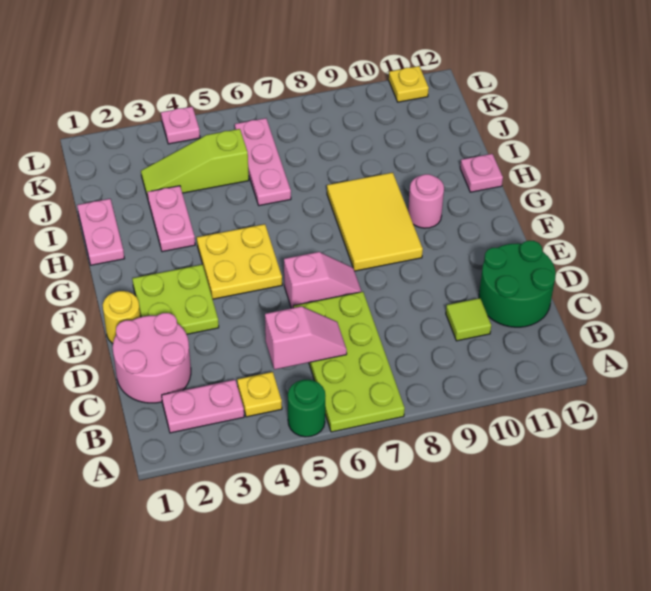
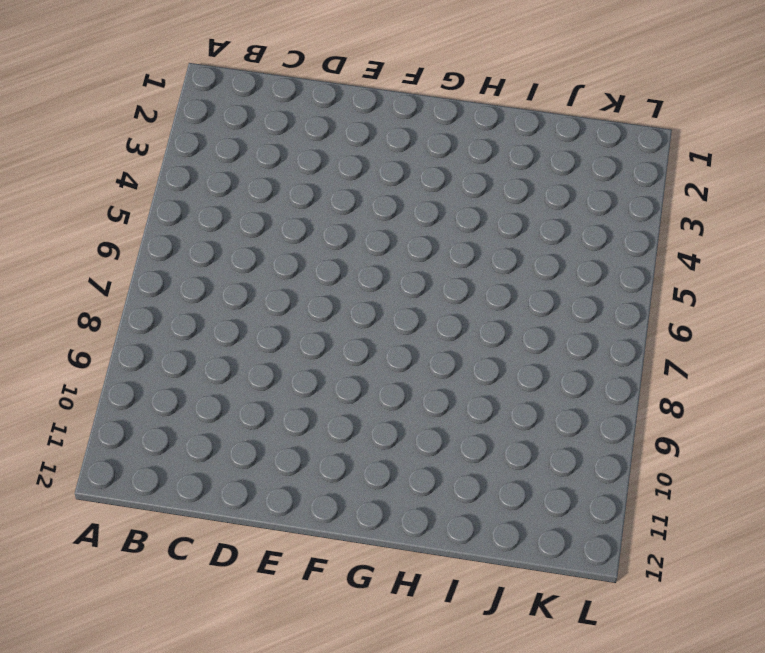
none -> green 1x1 round brick [288,379,325,437]
none -> lime 2x4 plate [293,292,405,432]
none -> pink 1x2 plate [162,380,244,433]

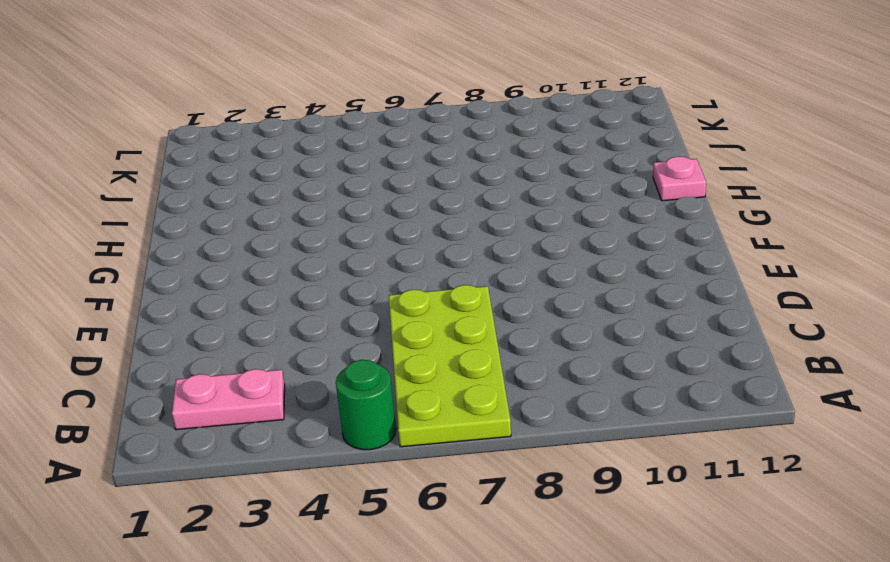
none -> yellow 1x1 plate [237,372,282,417]
none -> pink 2x2 round brick [113,313,191,403]
none -> lime 1x1 tile [446,298,491,341]

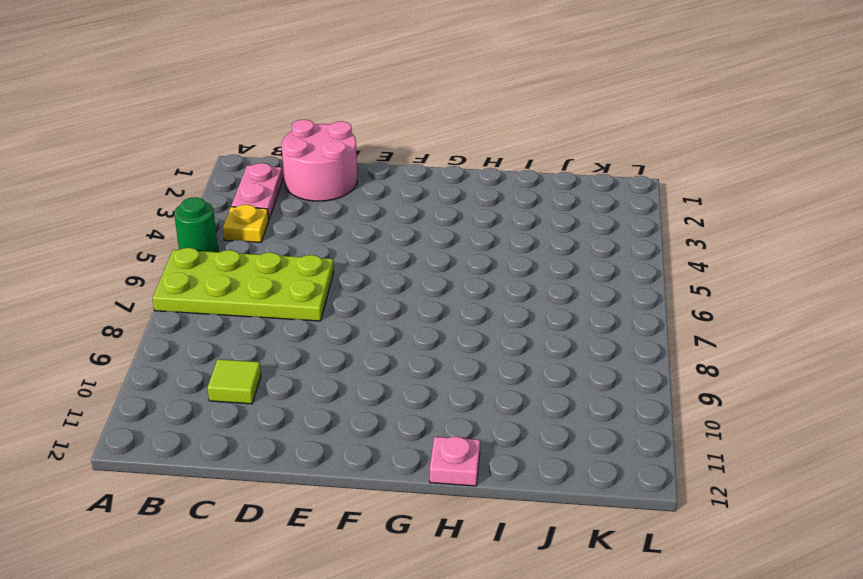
none -> green 2x2 round brick [479,241,556,327]
none -> yellow 1x1 round brick [103,291,141,344]
none -> lime 2x2 plate [132,265,219,334]

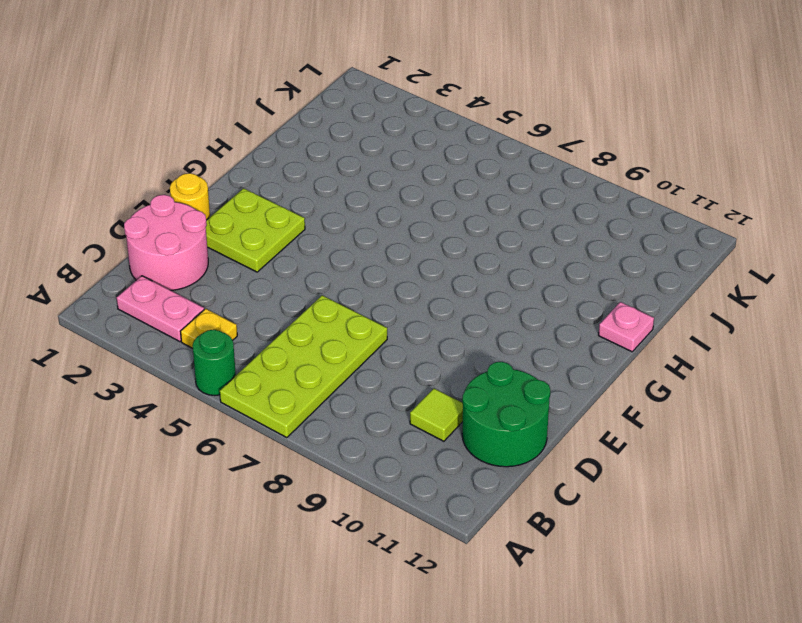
none -> pink 1x2 slope [284,252,362,308]
none -> yellow 2x2 plate [197,224,282,299]
none -> yellow 2x3 tile [327,173,423,271]

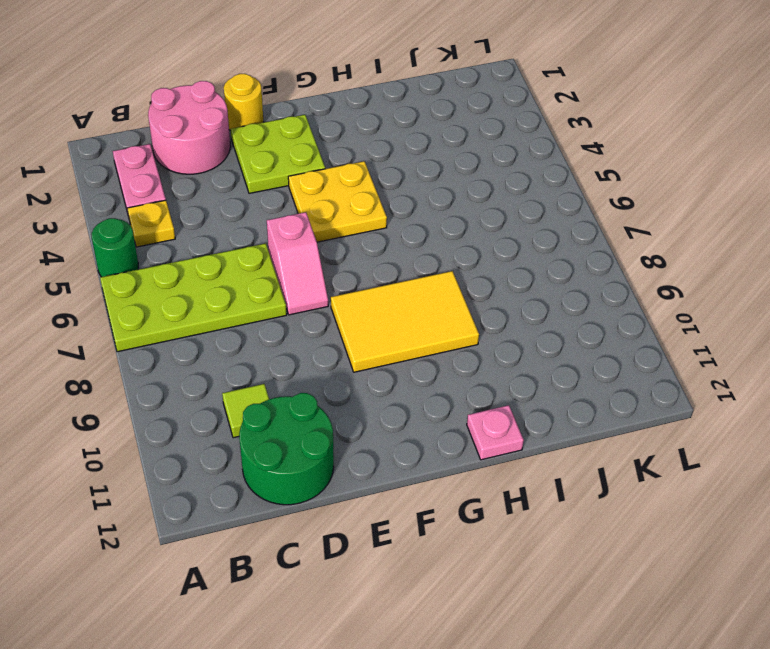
none -> pink 1x1 round brick [408,174,444,228]
none -> pink 1x2 plate [77,199,124,265]
none -> pink 1x2 plate [147,186,195,252]

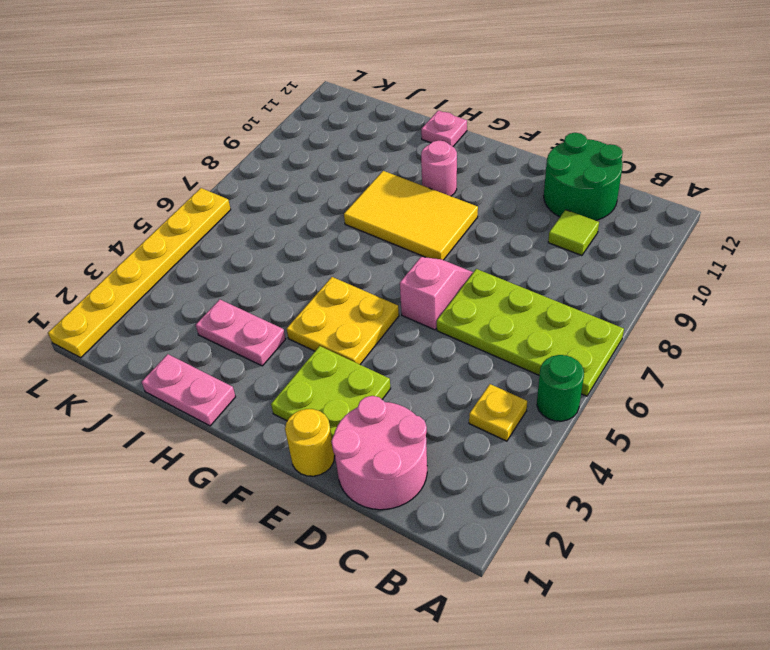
yellow 1x6 plate [48,188,231,358] -> pink 1x1 plate [161,107,200,144]
none -> pink 1x2 plate [162,380,244,433]
none -> pink 1x3 plate [235,118,291,206]
none -> lime 1x3 slope [141,129,249,198]

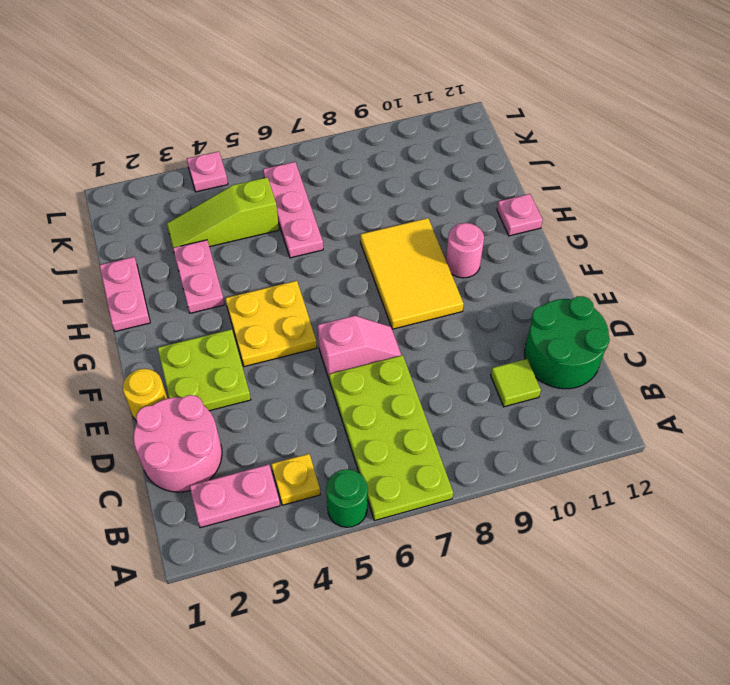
none -> yellow 1x1 plate [389,66,429,102]
none -> pink 1x2 slope [265,306,347,370]

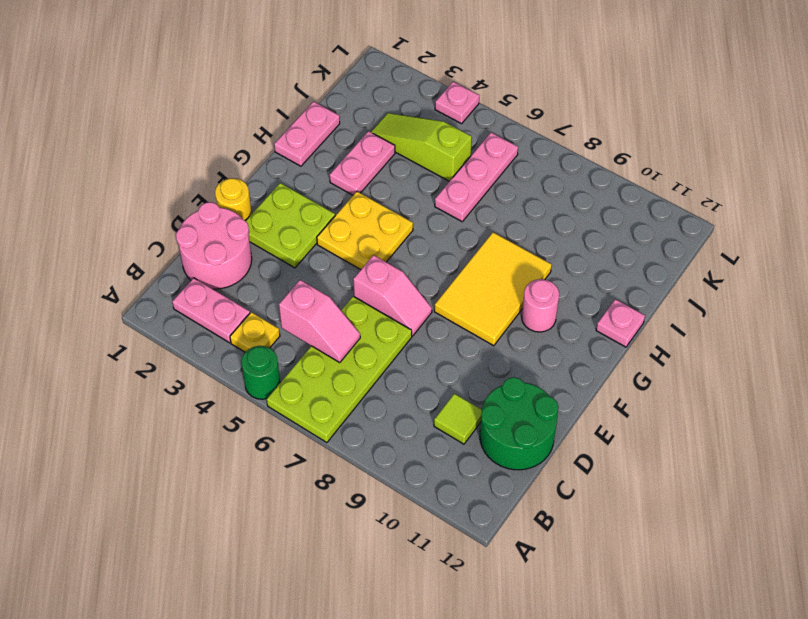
none -> yellow 1x1 plate [389,66,429,102]

